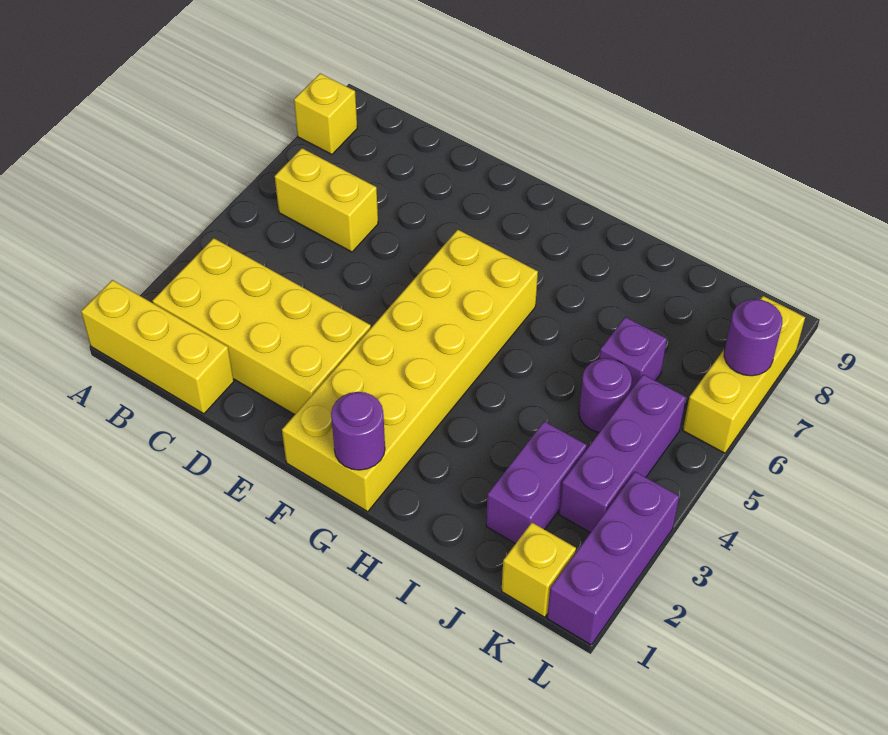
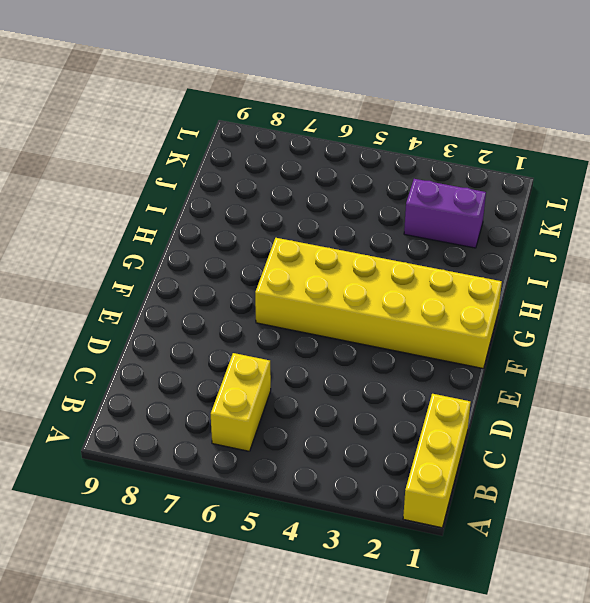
none -> yellow 1x1 brick [294,74,357,154]
none -> yellow 2x4 brick [153,238,371,415]
none -> purple 1x1 round brick [579,358,632,432]

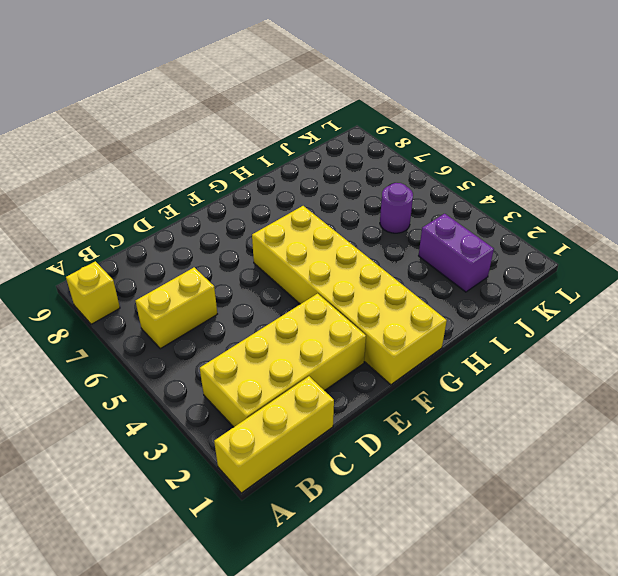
none -> purple 1x1 brick [599,317,667,391]
none -> yellow 1x1 brick [502,523,576,617]
none -> purple 1x3 brick [559,374,686,533]

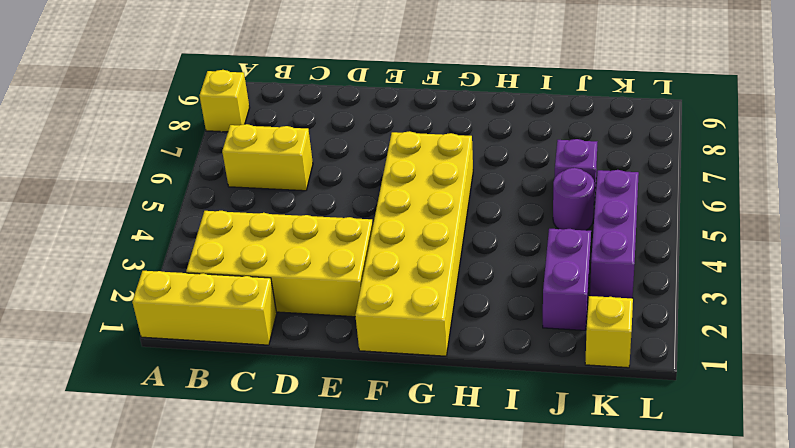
none -> purple 1x3 brick [547,472,679,645]
none -> yellow 1x3 brick [683,296,805,453]
none -> purple 1x1 round brick [331,392,385,470]

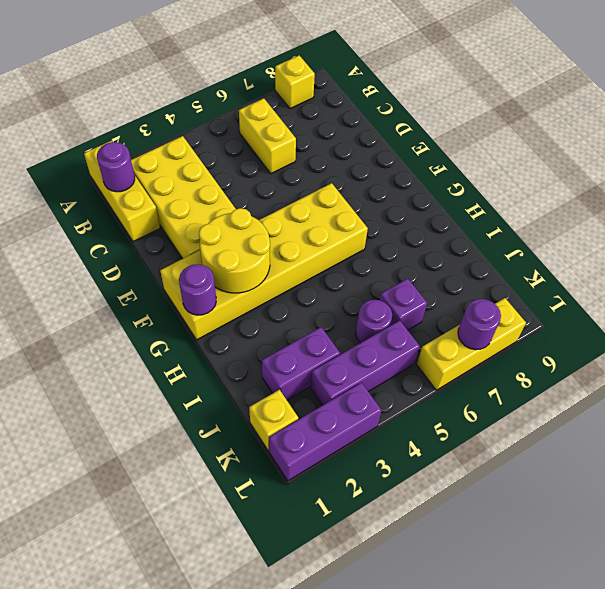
purple 1x1 round brick [97,142,135,192] -> none
yellow 2x2 round brick [199,208,270,293] -> none

